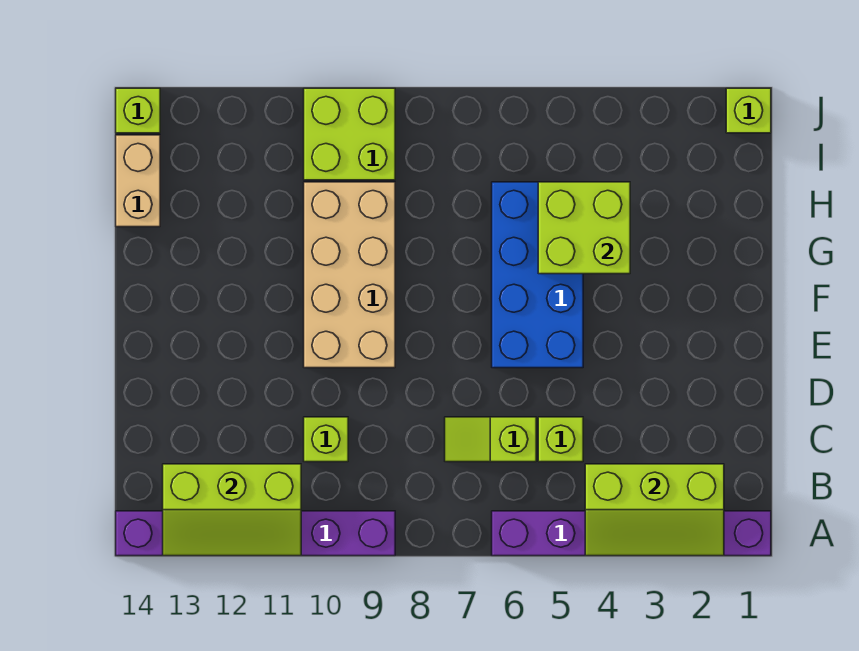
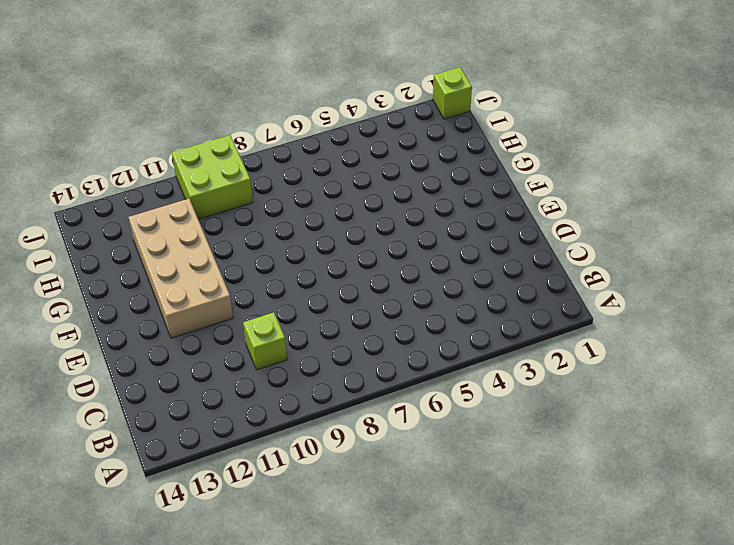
tan 2x4 brick [128,199,233,338] -> tan 2x4 brick moved to [304,182,395,368]
none -> purple 1x6 brick [492,511,771,556]
none -> purple 1x6 brick [116,511,395,556]
none -> lime 1x1 brick [538,417,583,462]

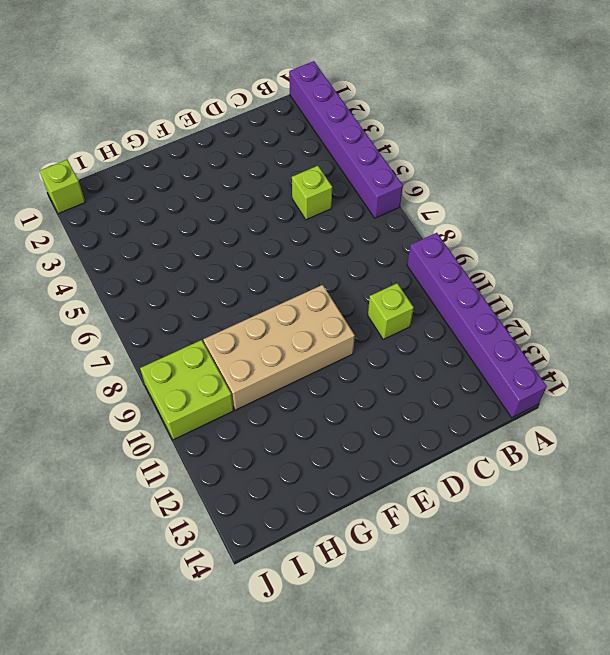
none -> lime 1x2 slope [445,417,536,462]
none -> blue 2x4 brick [492,182,583,368]
none -> tan 1x2 brick [116,135,160,227]

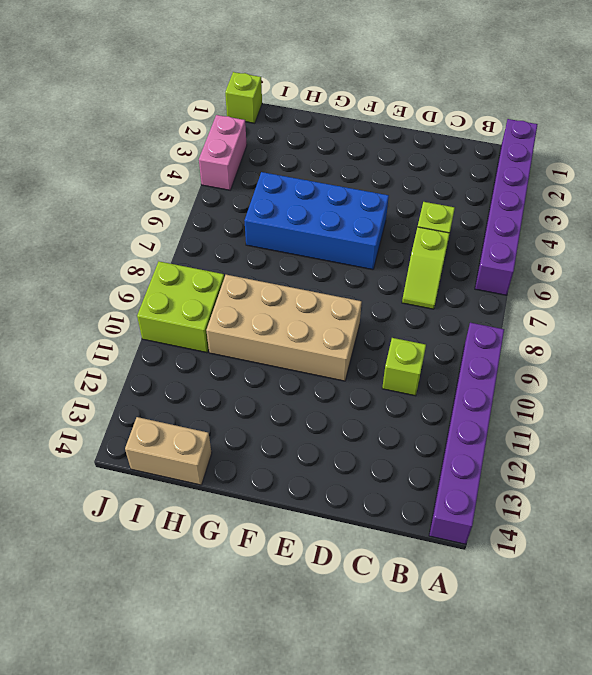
pink 1x2 brick [199,115,247,190] -> none
none -> lime 1x1 brick [116,88,160,133]
none -> lime 2x3 slope [585,464,724,556]
none -> lime 2x3 slope [163,464,301,556]

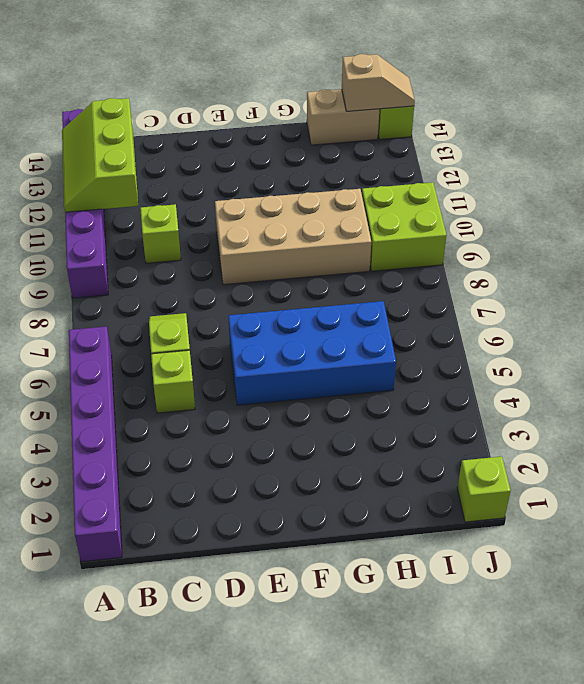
tan 1x2 slope [342,54,415,111] -> none
none -> lime 2x3 slope [585,464,724,556]
none -> lime 2x2 brick [538,182,630,274]

